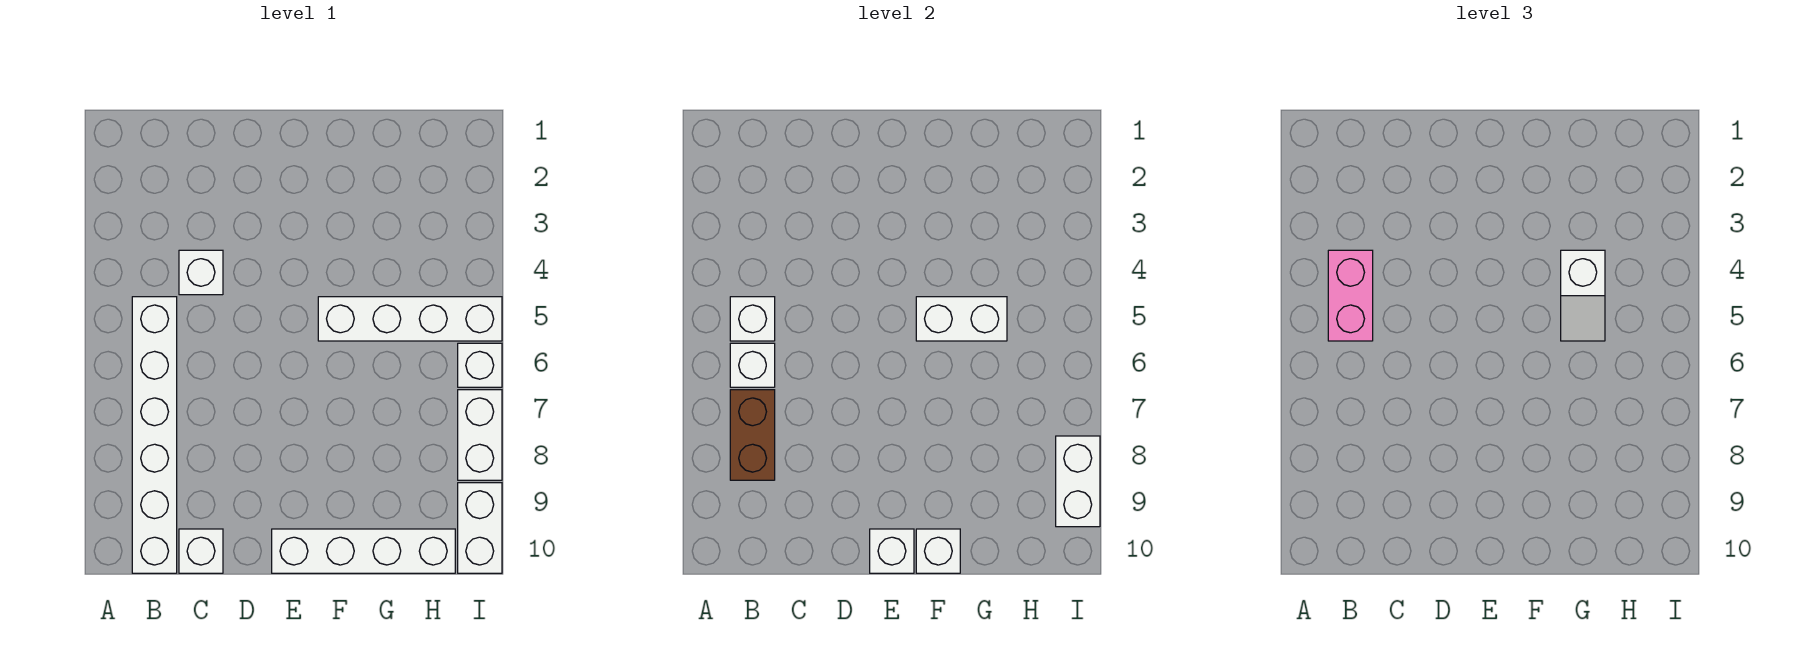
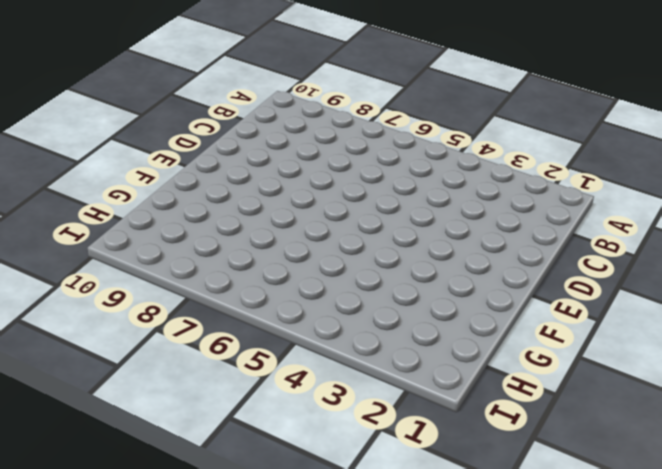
none -> white 1x6 brick [132,297,177,573]
none -> white 1x1 brick [179,250,223,295]
none -> white 1x1 brick [179,529,223,573]

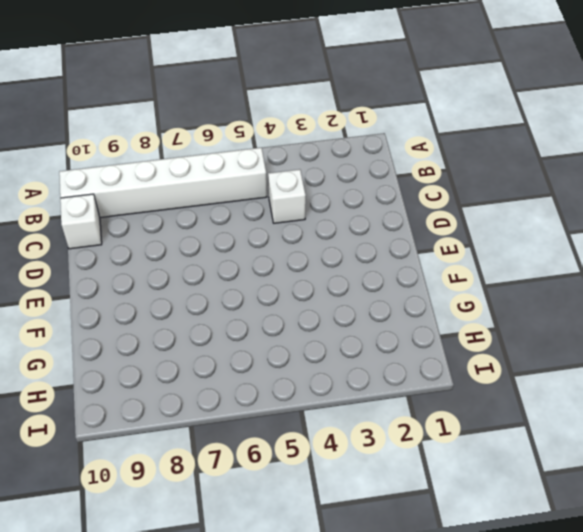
none -> white 1x4 brick [272,529,455,573]
none -> white 1x4 brick [318,297,502,341]
none -> white 1x1 brick [458,343,502,387]

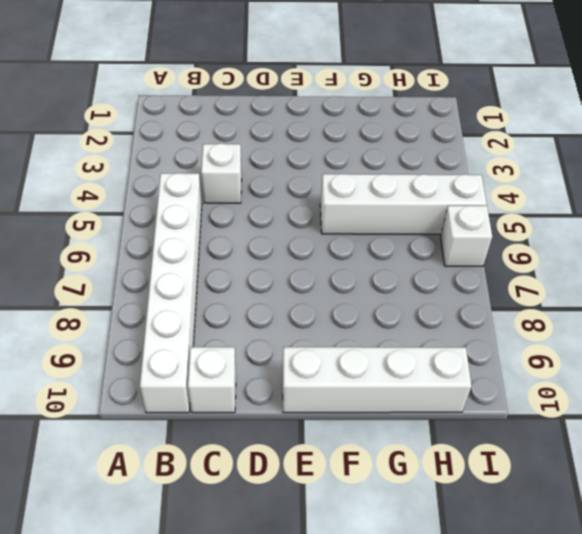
none -> white 1x2 brick [458,390,502,480]
none -> white 1x2 brick [458,483,502,573]
none -> white 1x1 brick [730,297,775,341]

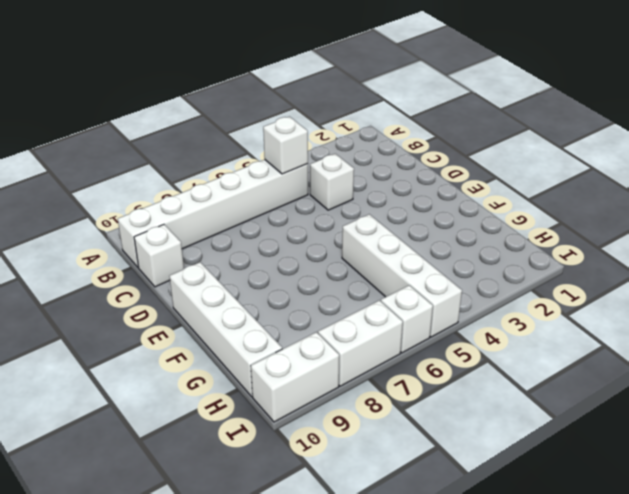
none -> white 1x1 brick [730,343,775,387]
none -> brown 1x2 brick [730,390,775,480]
none -> white 1x1 brick [870,529,914,573]

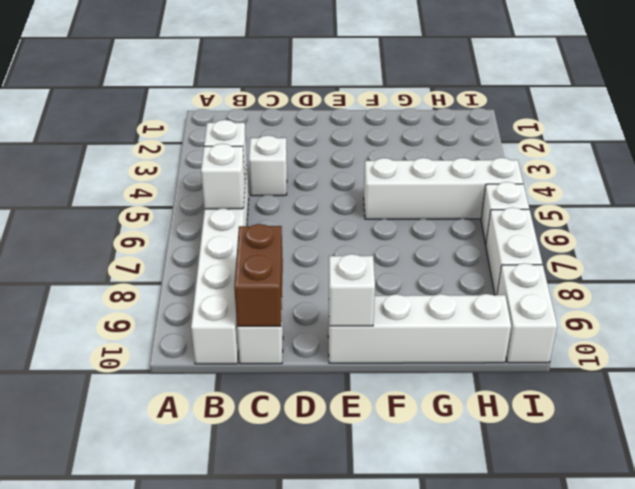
brown 1x2 brick [234,224,283,326] -> brown 1x2 brick moved to [730,390,775,480]
none -> white 1x2 brick [916,297,1007,341]
none -> white 1x1 brick [916,529,960,573]
none -> white 1x2 brick [1056,436,1100,527]

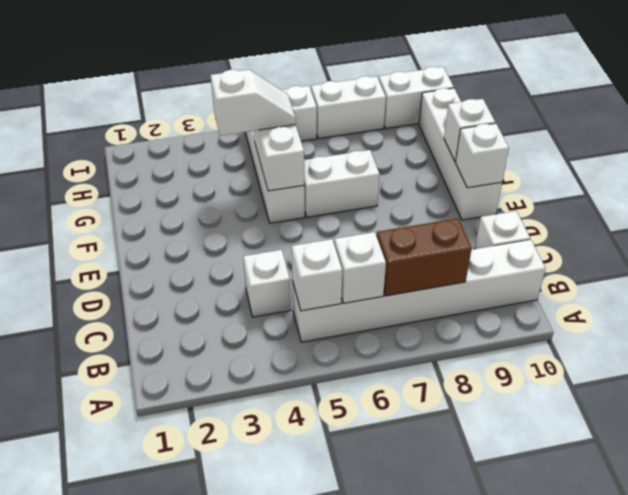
white 1x2 brick [304,150,380,217] -> white 1x2 brick moved to [1056,436,1100,527]
none -> pink 1x2 brick [1328,250,1373,341]

